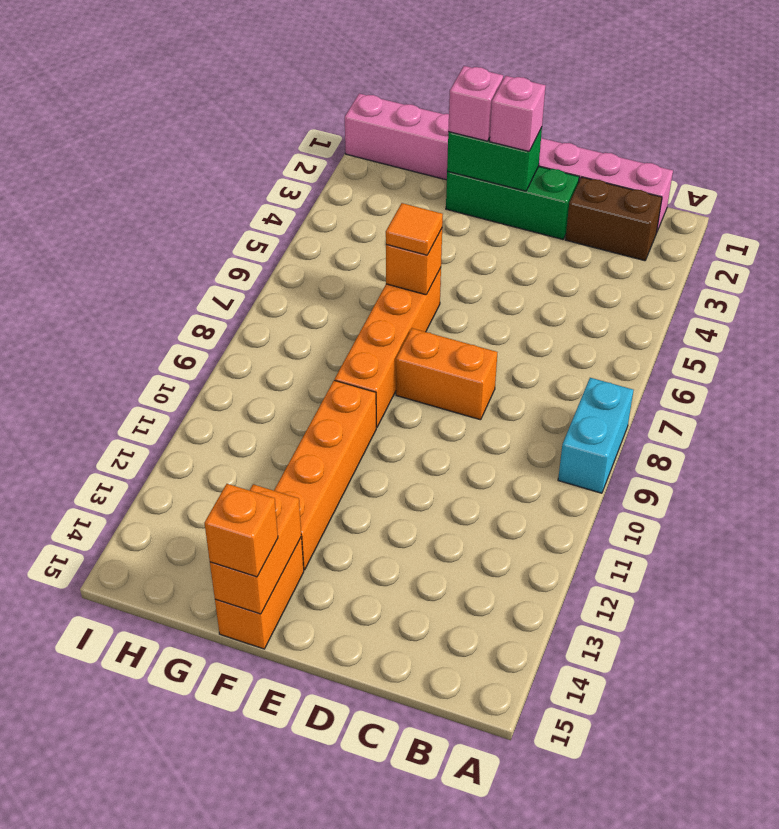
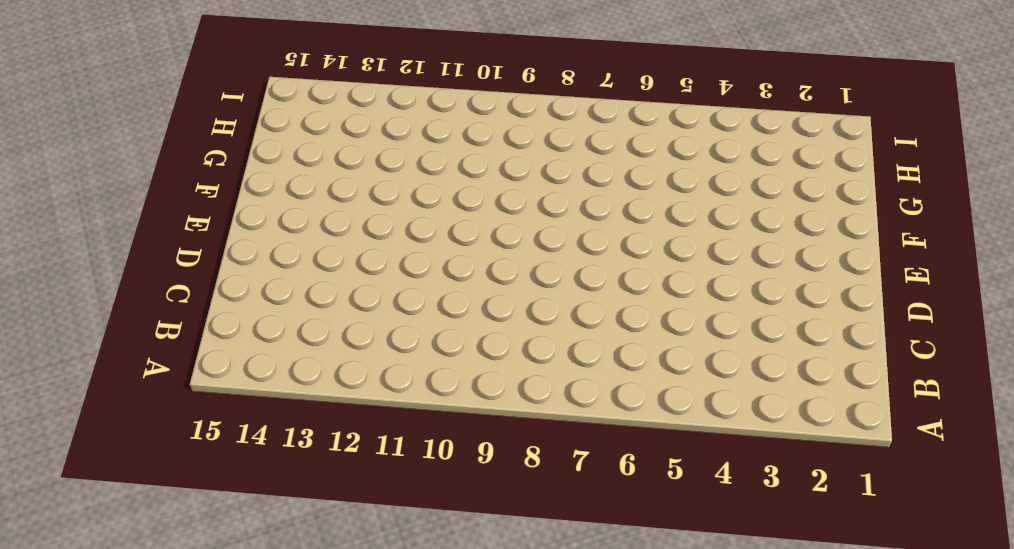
none -> cyan 1x2 brick [558,378,633,493]
none -> pink 1x8 brick [345,93,673,231]
none -> brown 1x2 brick [565,177,662,261]

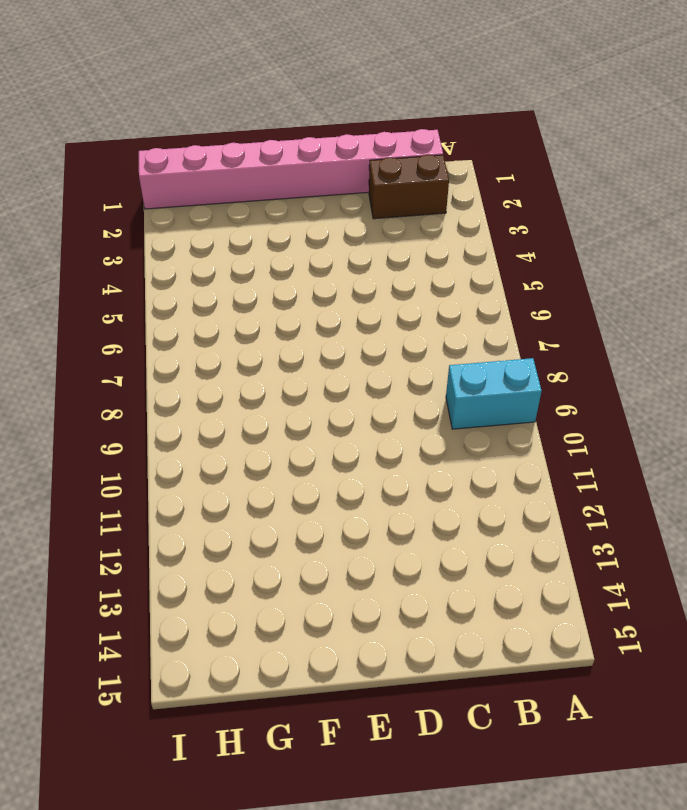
cyan 1x2 brick [446,358,542,429] -> cyan 1x2 brick turned to [558,378,633,493]
none -> green 1x3 brick [446,166,579,239]
none -> orange 1x2 brick [396,328,497,420]
none -> orange 1x4 brick [335,268,441,427]

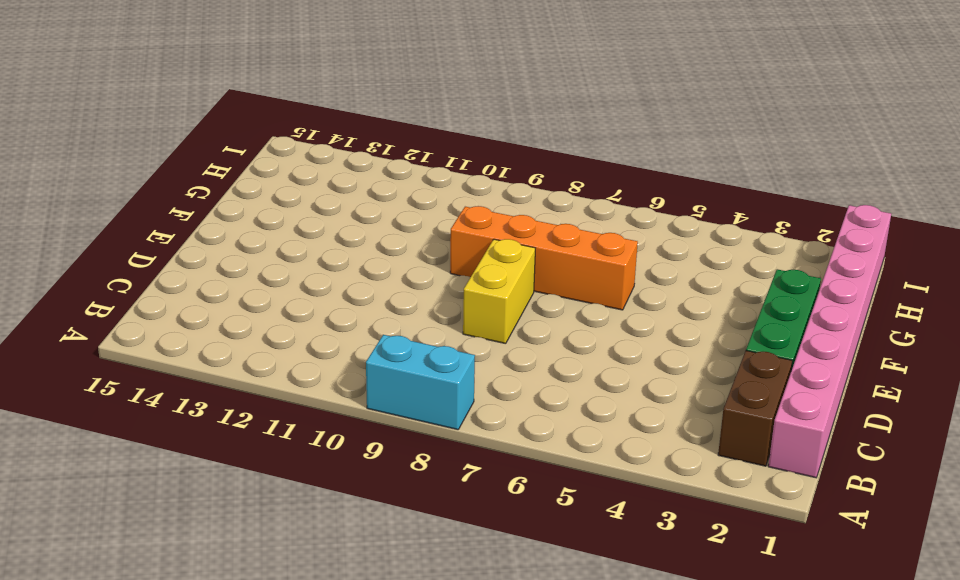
yellow 1x2 brick [463,239,535,344] -> orange 1x2 brick [396,328,497,420]
none -> orange 1x4 brick [274,380,376,570]
none -> orange 1x2 brick [215,537,304,649]
none -> green 1x2 brick [447,127,542,191]

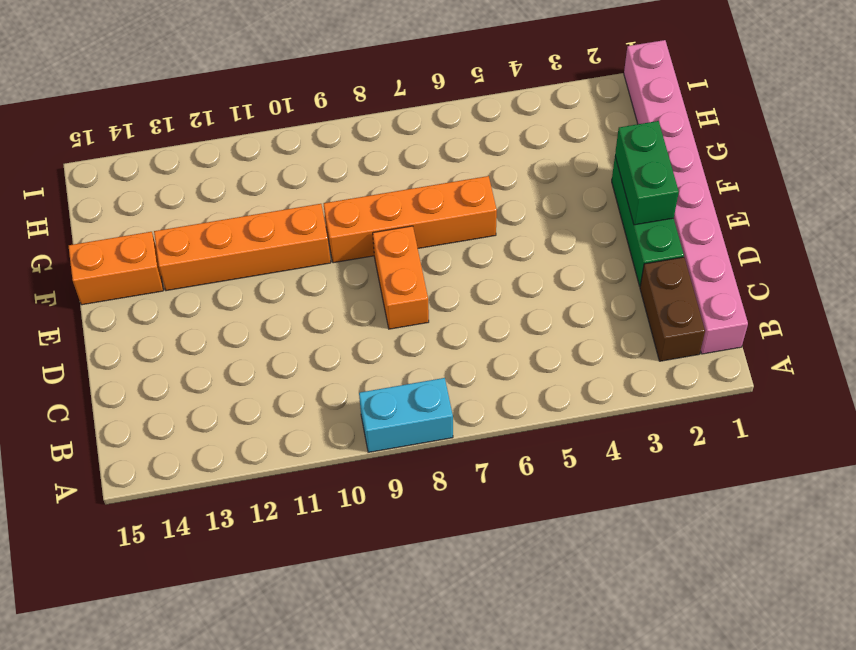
none -> orange 1x1 brick [386,229,442,295]
none -> orange 1x2 brick [210,484,301,614]
none -> pink 1x1 brick [490,76,546,151]

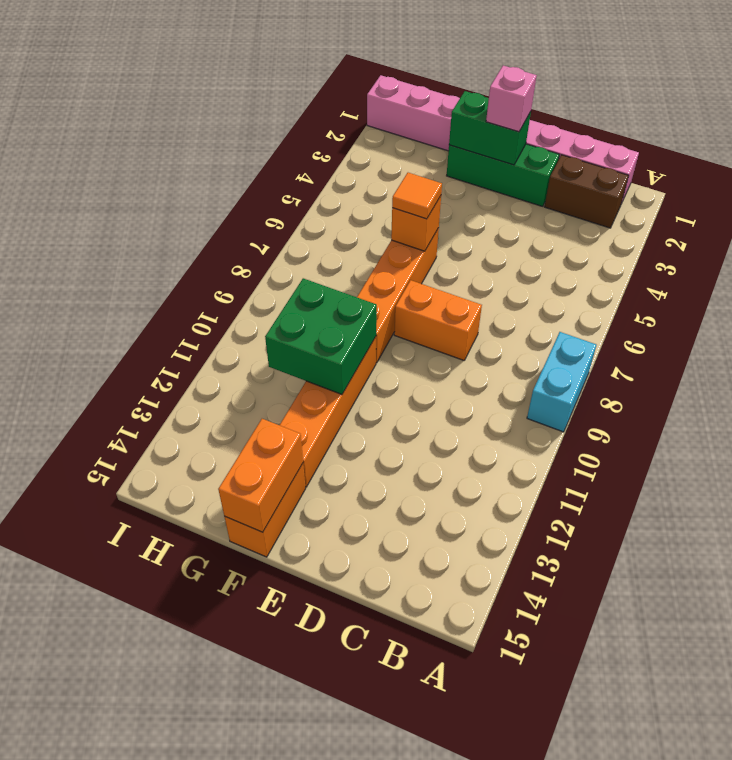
green 2x2 brick [265,278,377,394] -> none
none -> pink 1x1 brick [448,66,503,141]
none -> orange 1x1 brick [204,484,278,577]

